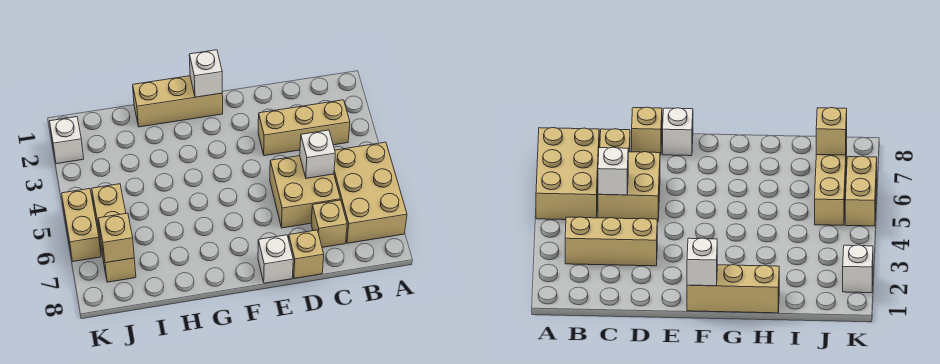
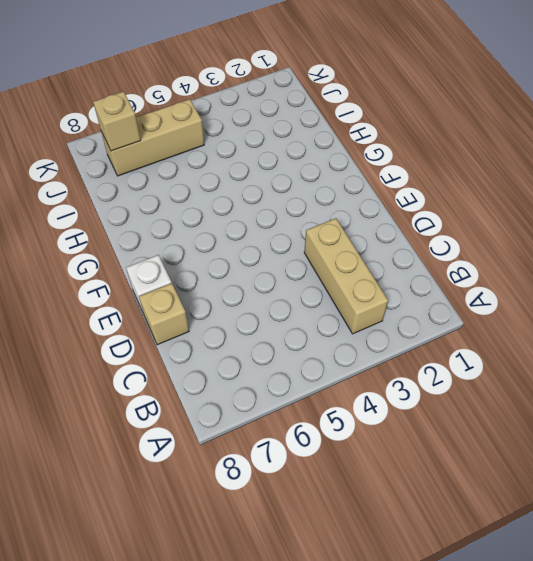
none -> tan 2x3 brick [334,142,407,243]
none -> tan 2x2 brick [270,156,340,228]
none -> tan 1x1 brick [311,200,347,247]

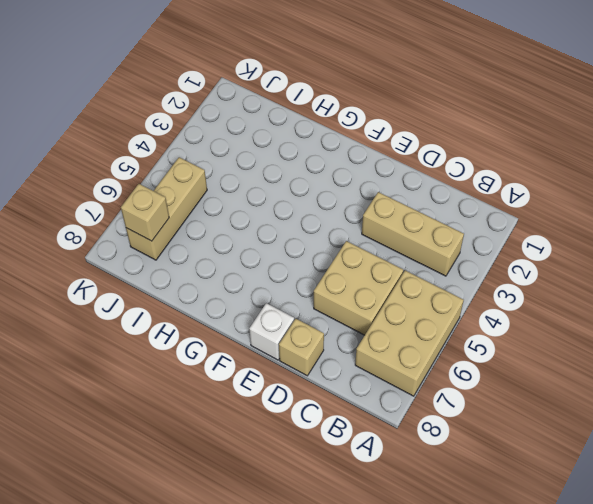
none -> tan 1x1 brick [311,200,347,247]
none -> tan 1x3 brick [133,76,223,127]
none -> white 1x1 brick [49,117,84,164]

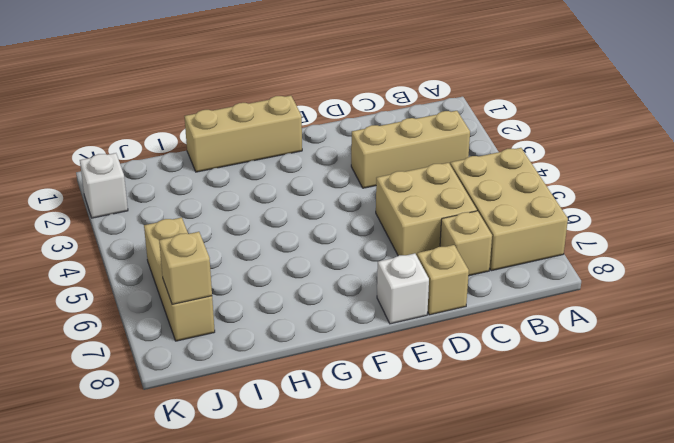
none -> tan 1x2 brick [62,189,101,261]
none -> white 1x1 brick [300,130,335,178]
none -> white 1x1 brick [189,50,222,97]

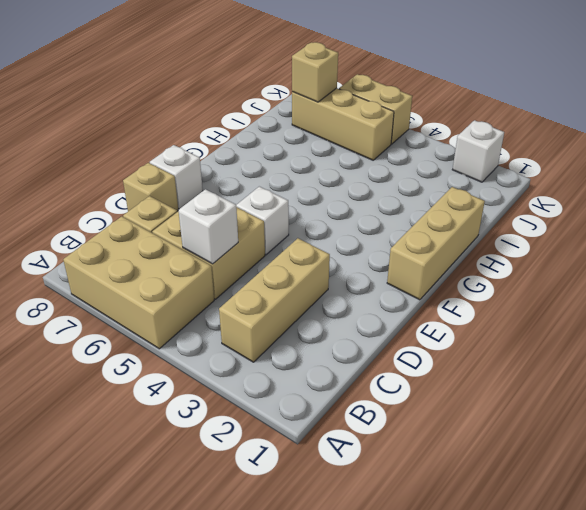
white 1x1 brick [236,186,289,255] -> white 1x1 brick moved to [189,50,222,97]

